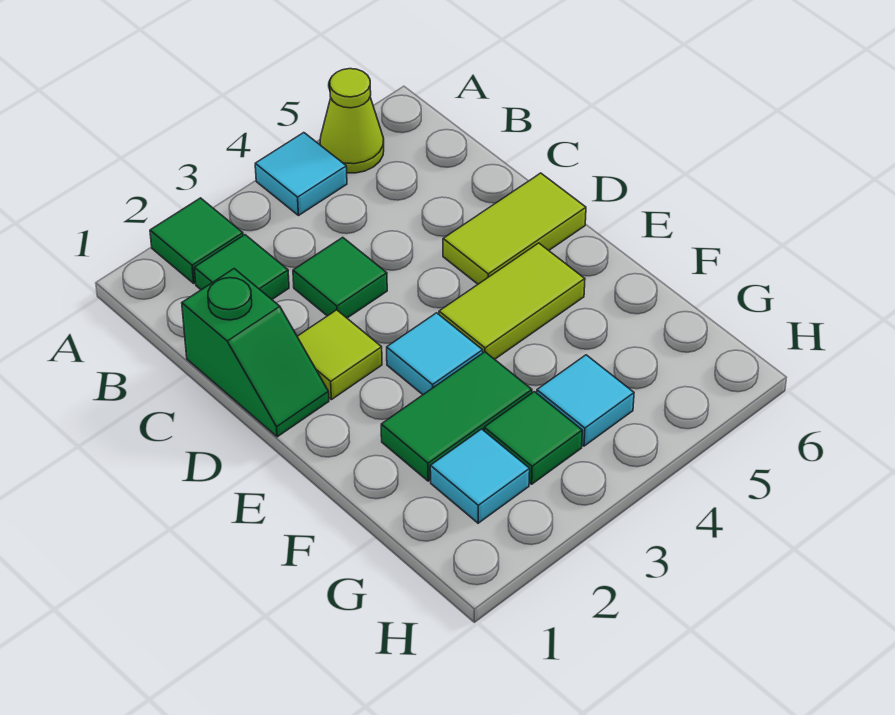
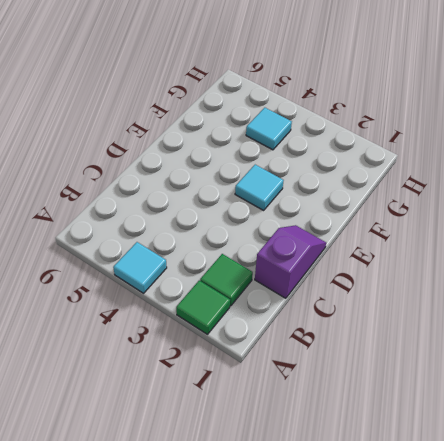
purple 1x2 slope [255,225,326,298] -> green 1x2 slope [182,269,329,437]
none -> lime 1x1 cone [320,69,384,173]
none -> green 1x1 tile [293,237,387,318]
none -> lime 1x1 tile [297,310,382,400]

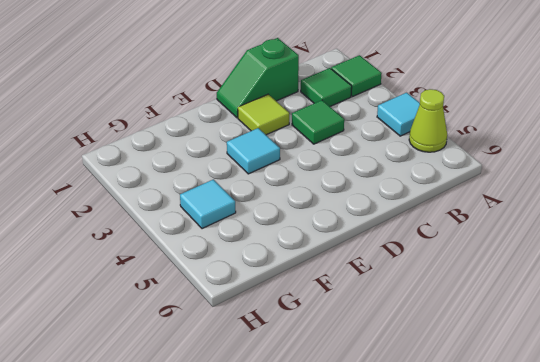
none -> lime 1x2 tile [443,173,586,284]
none -> lime 1x2 tile [439,243,585,359]
none -> green 1x2 tile [381,352,532,481]

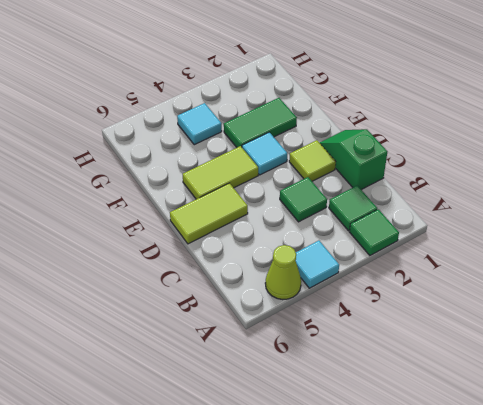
none -> cyan 1x1 tile [430,429,530,523]
none -> green 1x1 tile [484,392,582,484]

